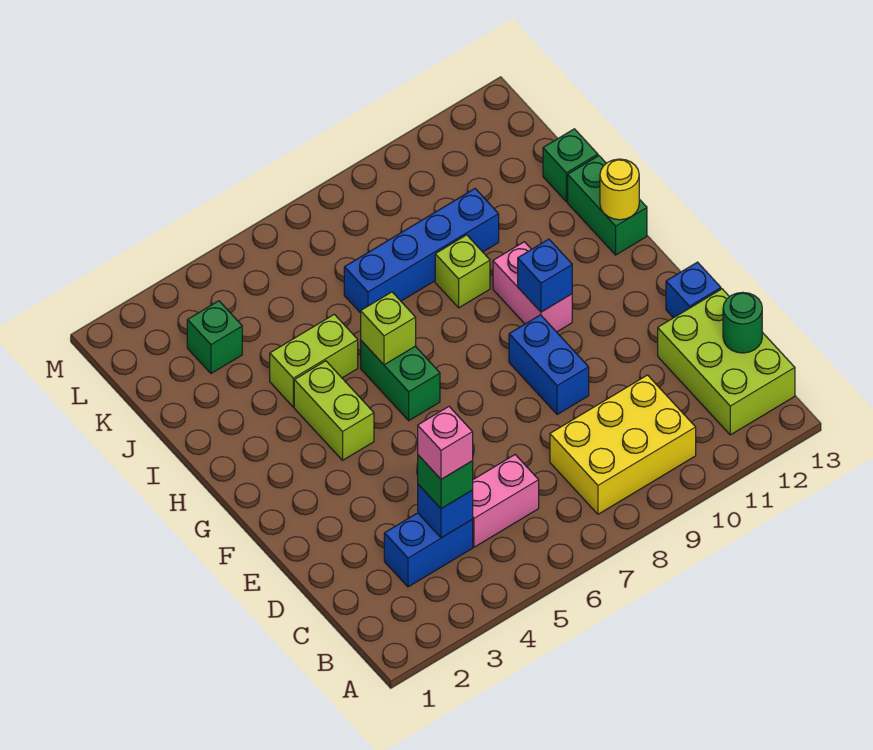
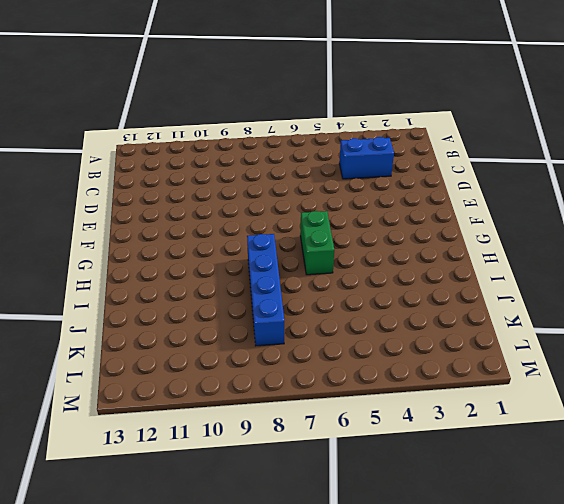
blue 1x4 brick [247,234,284,346] -> blue 1x4 brick turned to [344,189,499,313]
none -> yellow 2x3 brick [550,375,696,514]
none -> lime 2x3 brick [658,289,795,435]
none -> pink 1x2 brick [472,455,539,547]

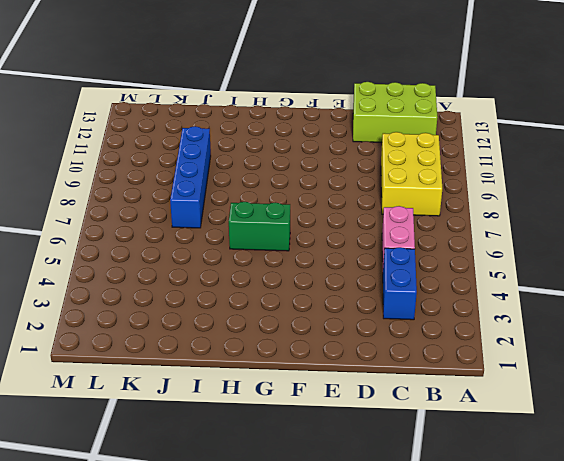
none -> blue 1x2 brick [509,315,589,415]
none -> blue 1x1 brick [666,262,721,318]
none -> lime 1x2 brick [294,361,374,460]

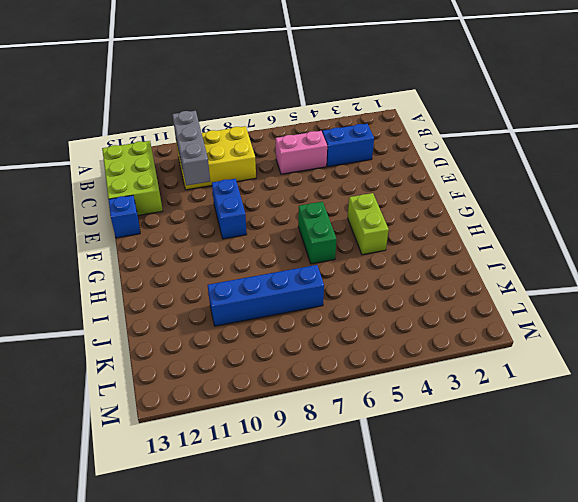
grey 1x3 brick [172,111,210,185] -> none
none -> pink 1x2 brick [493,242,572,332]
none -> green 1x2 brick [568,156,647,255]
none -> lime 1x2 brick [270,314,358,407]

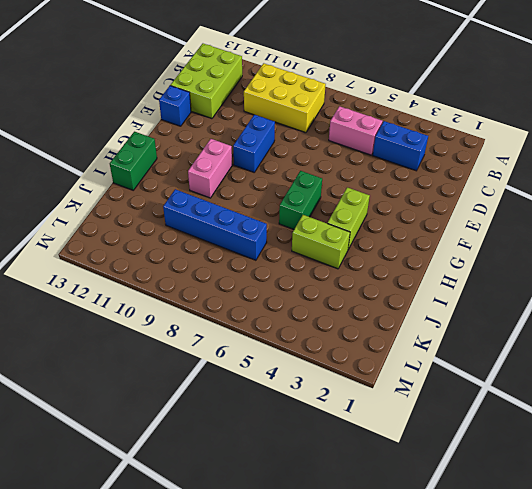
none -> lime 1x1 brick [435,235,490,308]
none -> green 1x1 brick [543,129,598,202]
none -> green 1x1 brick [187,301,242,373]

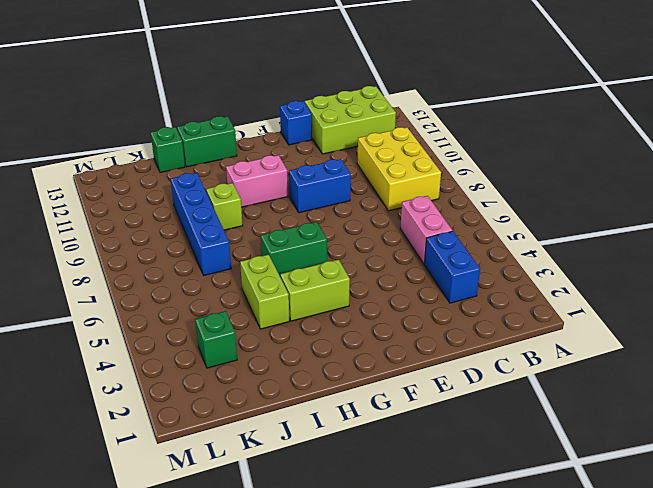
none -> blue 1x1 brick [418,484,473,538]
none -> green 1x1 round brick [723,292,762,353]
none -> blue 1x1 brick [518,239,572,312]

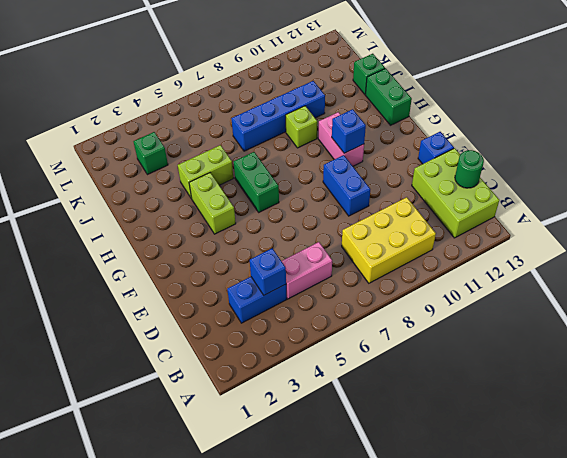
none -> lime 1x1 brick [361,292,416,365]
none -> yellow 1x1 round brick [600,159,639,220]
none -> green 1x1 brick [418,455,473,509]

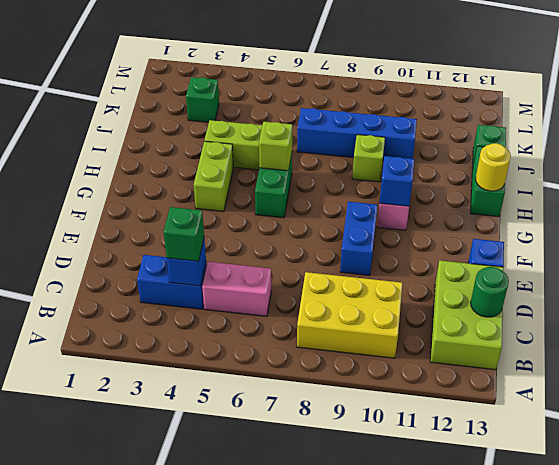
none -> pink 1x1 brick [418,407,473,479]

